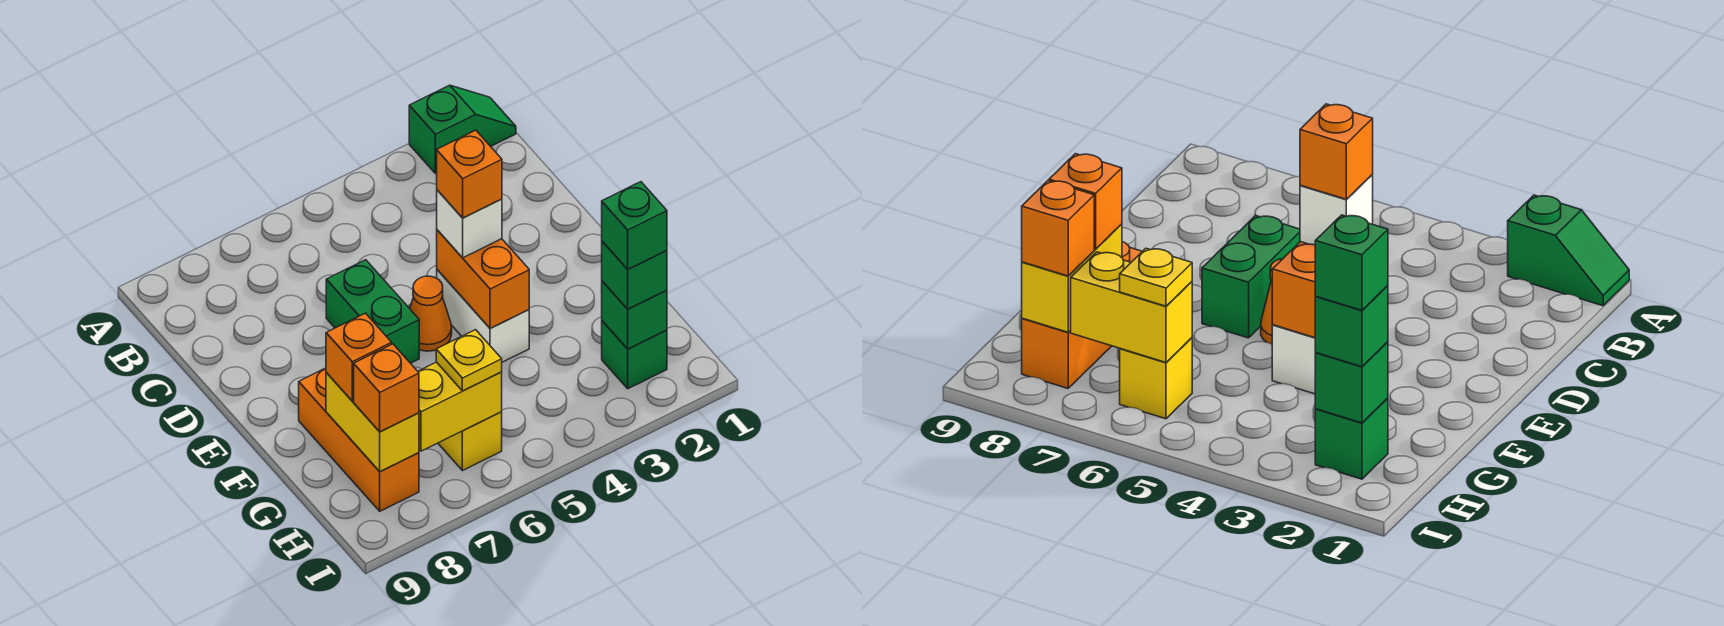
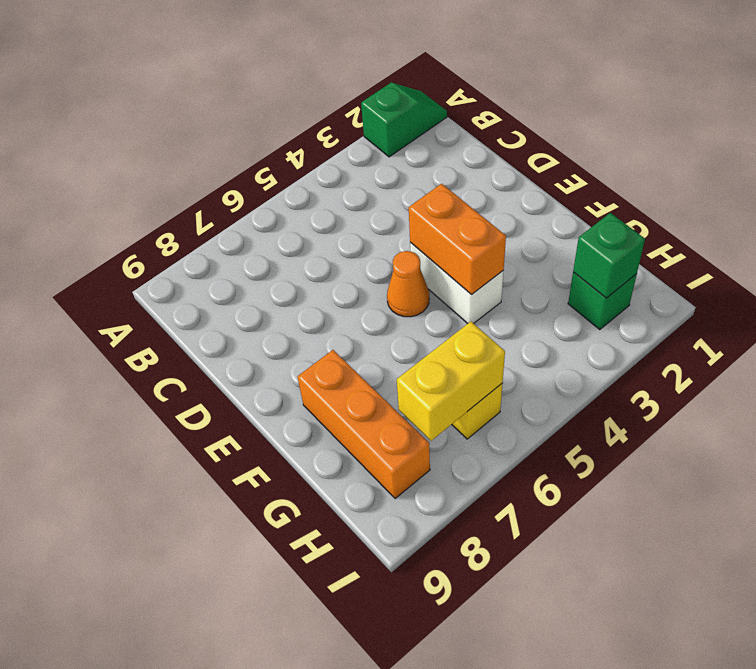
none -> green 1x2 brick [326,260,419,363]
none -> yellow 1x2 brick [326,373,419,472]
none -> white 1x1 brick [437,190,502,258]

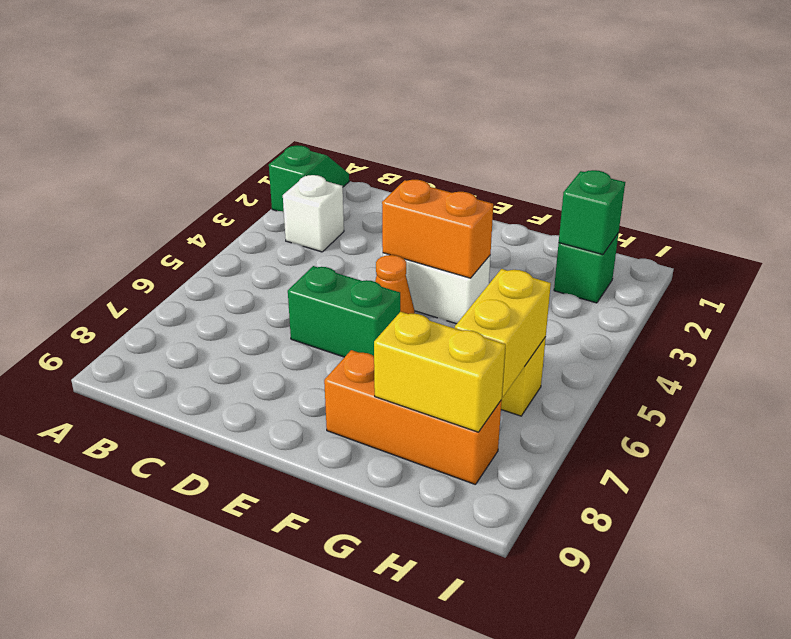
white 1x1 brick [283,175,344,252] -> white 1x1 brick moved to [437,190,502,258]
none -> orange 1x1 brick [326,313,392,401]
none -> green 1x1 brick [602,241,667,309]
none -> yellow 1x1 plate [436,330,502,391]

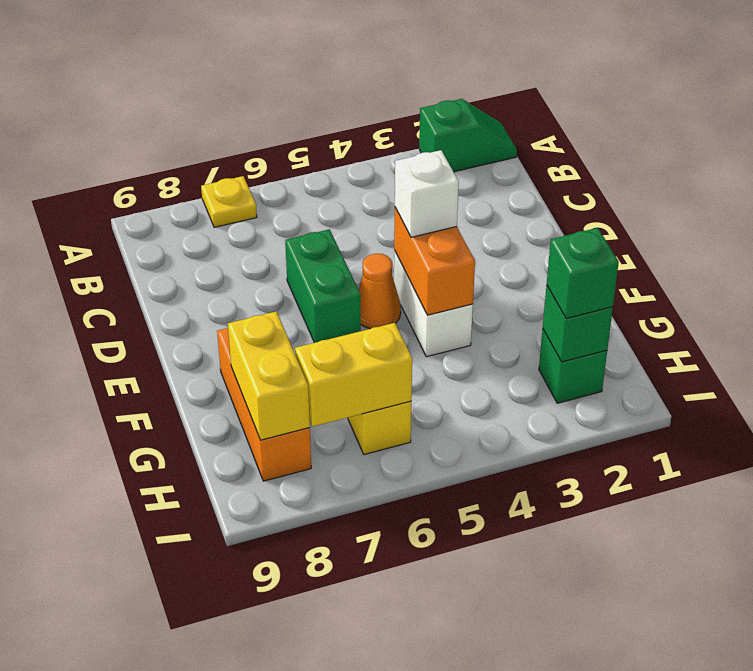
yellow 1x1 plate [201,176,257,227] -> yellow 1x1 plate moved to [436,330,502,391]
none -> orange 1x1 brick [326,313,392,401]
none -> orange 1x1 brick [354,344,419,432]
none -> orange 1x1 brick [437,130,502,218]

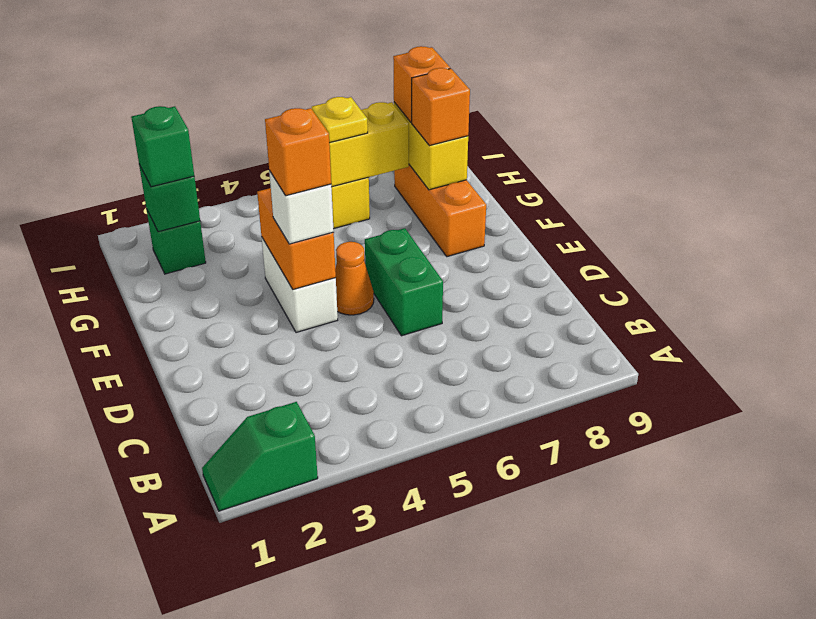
none -> green 1x1 brick [602,182,667,269]

